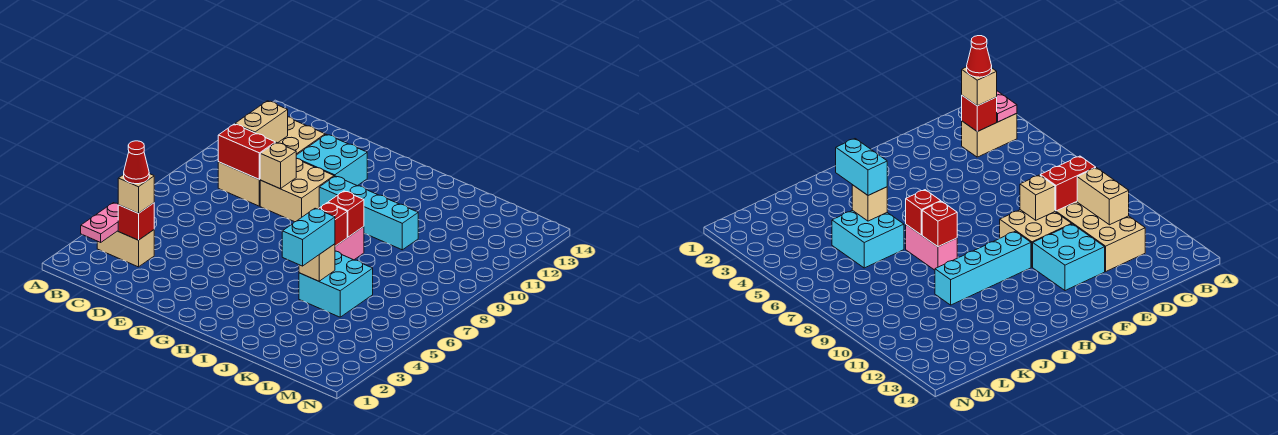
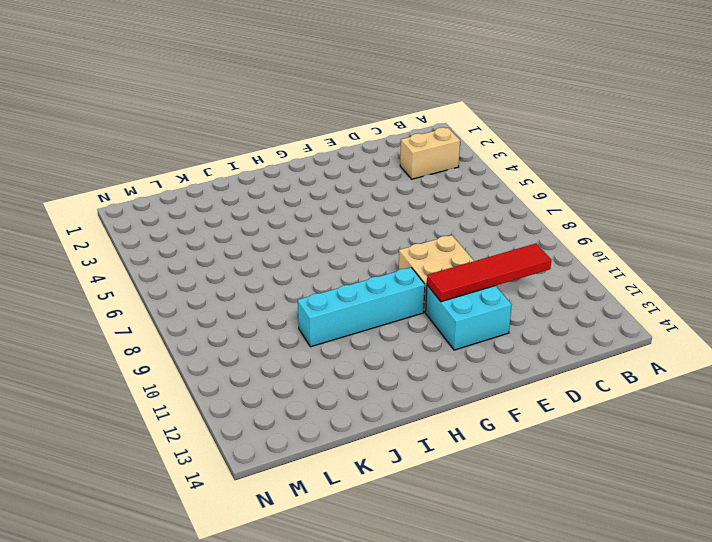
red 1x4 tile [427,244,551,302] -> tan 1x2 brick [235,101,288,143]
none -> tan 2x4 brick [218,117,325,206]
none -> pink 1x2 brick [335,227,364,260]
none -> cyan 2x2 brick [299,251,373,317]

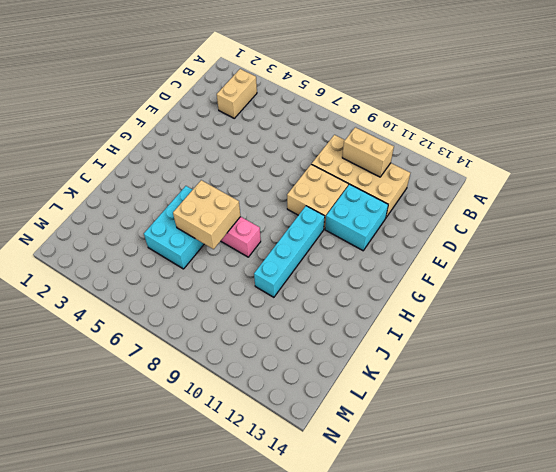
cyan 2x3 brick [144,186,204,269] -> cyan 2x2 brick [299,251,373,317]
tan 2x2 brick [173,180,241,249] -> red 1x1 brick [319,203,347,246]
none -> pink 1x2 plate [81,203,118,242]
none -> red 1x1 brick [118,203,154,240]
none -> red 1x2 brick [218,124,275,180]

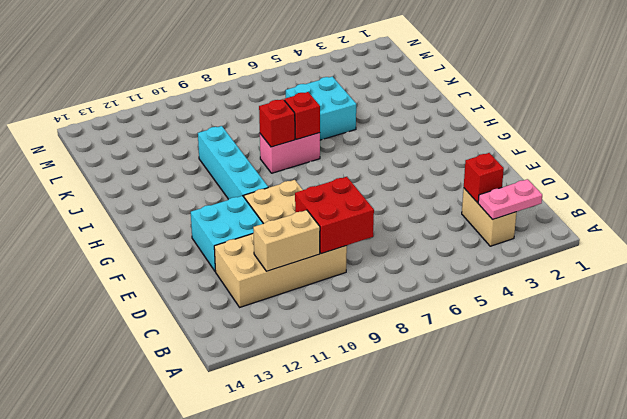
red 2x2 brick [295,177,374,254] -> red 1x2 brick [218,124,275,180]
none -> tan 1x1 brick [260,142,296,189]
none -> tan 1x1 brick [299,244,335,281]
none -> tan 1x1 brick [118,174,154,213]

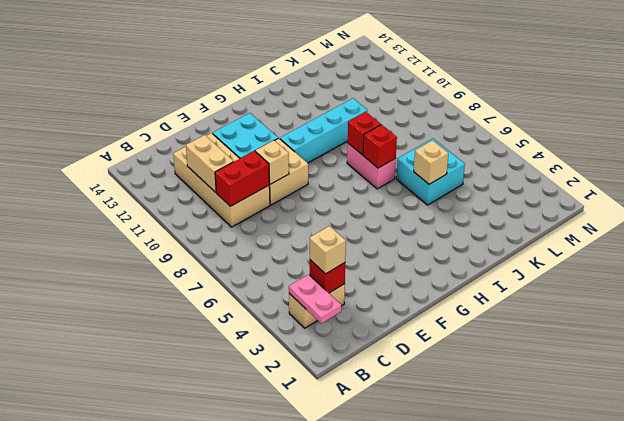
none -> cyan 1x2 brick [282,208,335,266]
none -> red 1x1 cone [124,141,149,184]

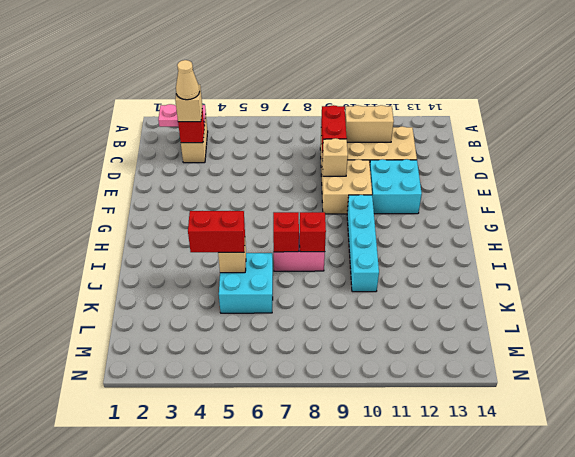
tan 1x1 cone [176,60,200,100] -> red 1x1 cone [124,141,149,184]
red 1x2 brick [188,211,245,252] -> cyan 1x2 brick [282,208,335,266]

